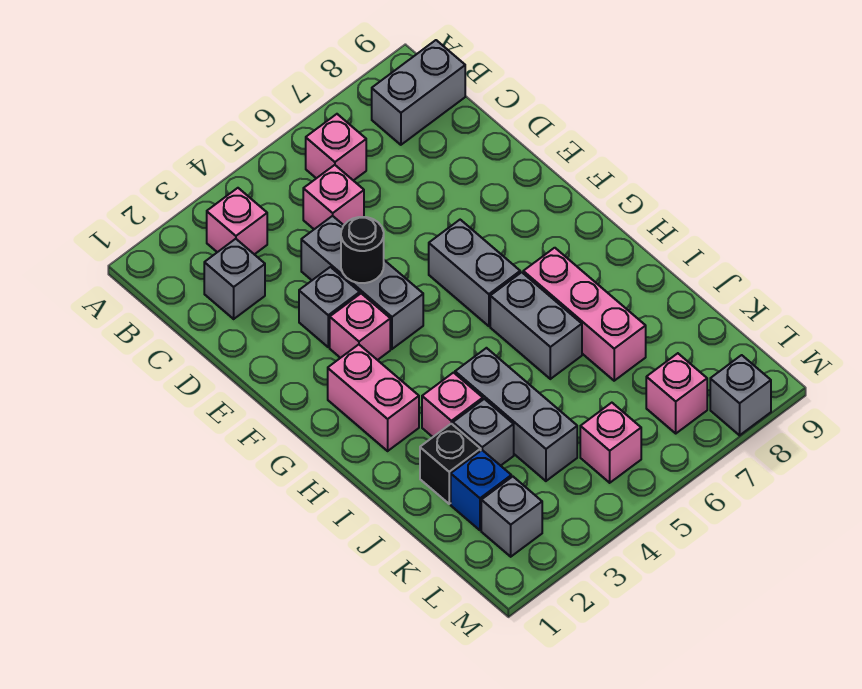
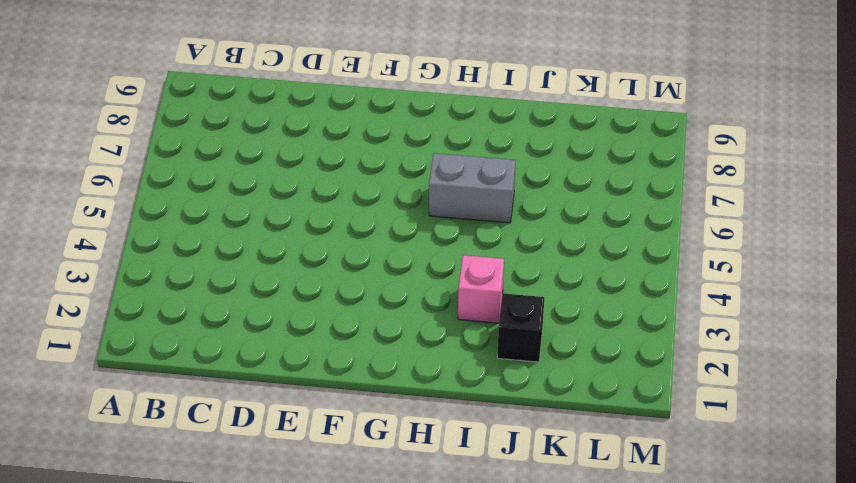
none -> pink 1x1 brick [207,188,267,254]
none -> pink 1x1 brick [306,114,366,181]
none -> grey 1x2 brick [372,40,465,145]

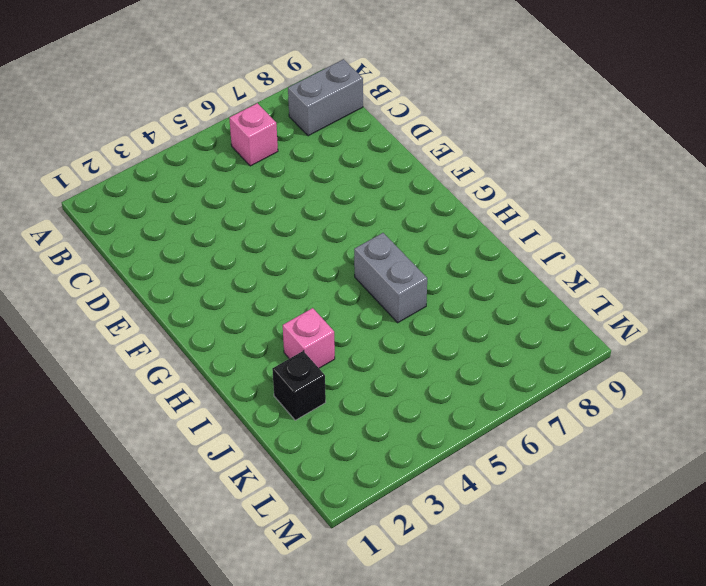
none -> pink 1x1 brick [207,188,267,254]
none -> grey 1x1 brick [204,239,265,319]
none -> pink 1x1 brick [303,165,364,229]

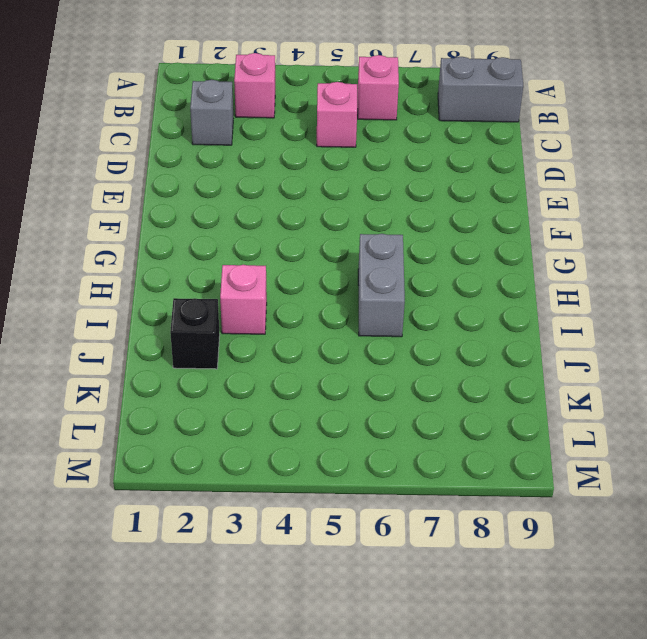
none -> grey 1x3 brick [301,216,423,349]
none -> grey 1x1 brick [299,267,360,347]
none -> pink 1x1 brick [330,293,390,360]

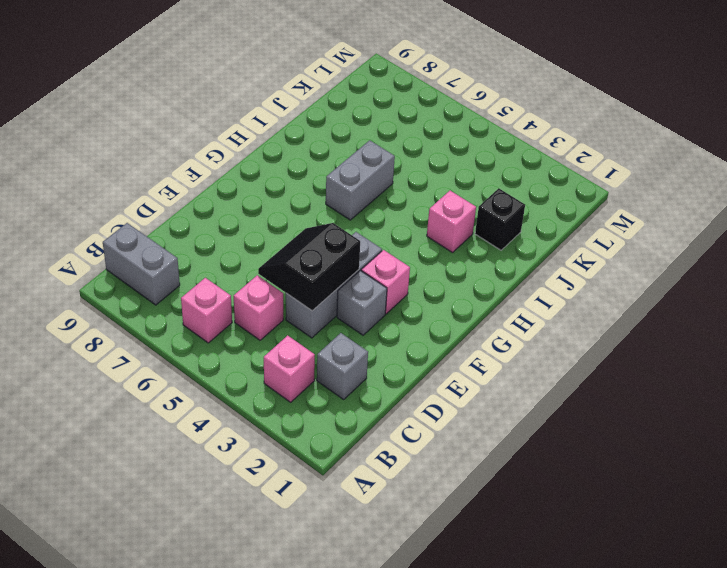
black 2x2 slope [258,223,360,311] -> black 1x1 round brick [341,217,384,283]
none -> grey 1x2 brick [429,220,520,326]
none -> pink 1x2 brick [328,345,419,451]
none -> pink 1x3 brick [523,248,646,381]

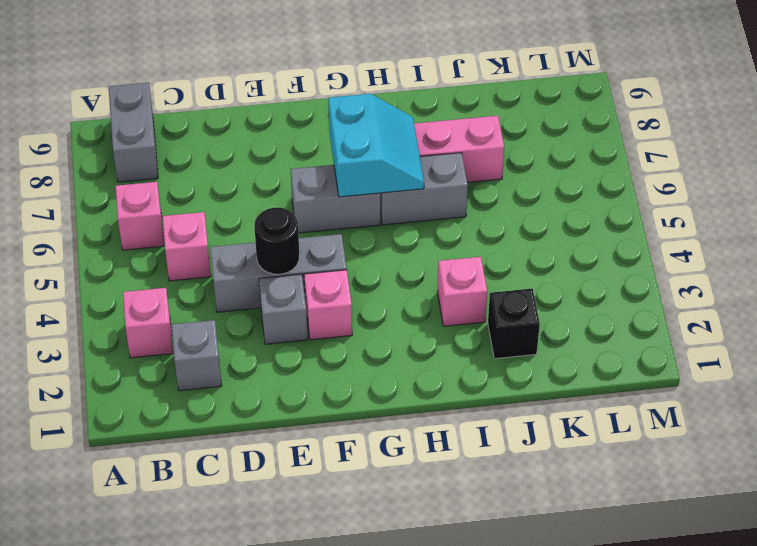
cyan 2x2 slope [328,94,424,197] -> none
none -> pink 1x2 brick [328,345,419,451]
none -> grey 1x3 brick [455,348,577,481]
none -> grey 1x1 brick [453,399,514,466]

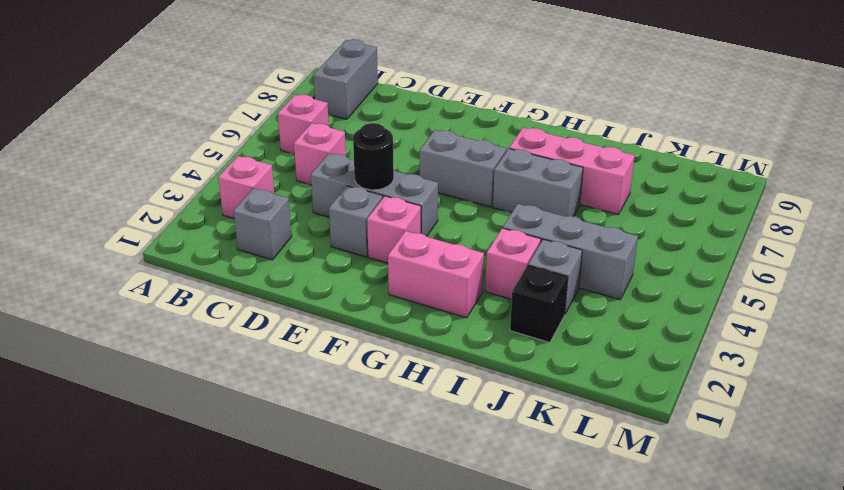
none -> blue 1x1 brick [451,450,511,530]
none -> grey 1x1 brick [481,477,542,557]
none -> pink 1x1 brick [580,403,641,483]

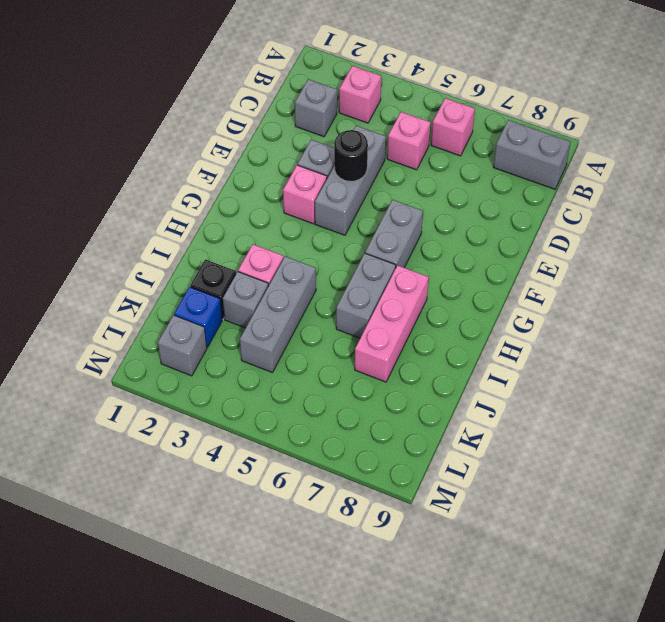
none -> pink 1x2 brick [328,345,419,451]
none -> pink 1x1 brick [580,403,641,483]
none -> pink 1x1 brick [646,353,707,433]

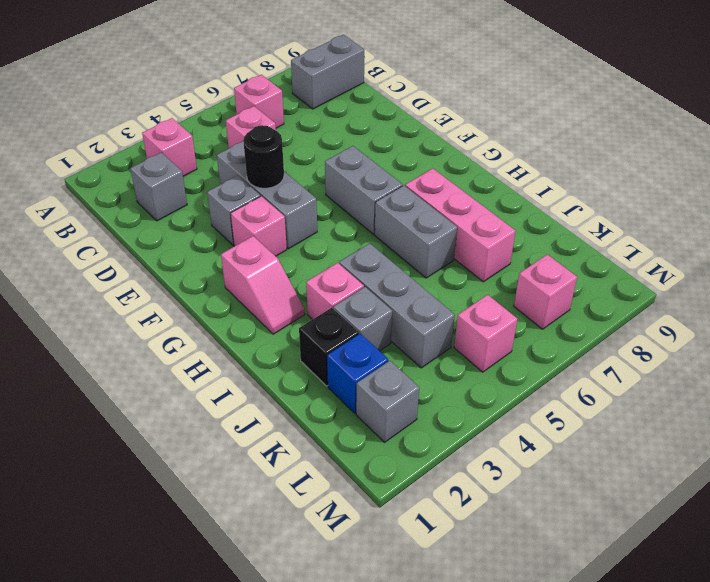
pink 1x2 slope [221,236,305,334] -> pink 1x2 brick [328,345,419,451]
none -> grey 1x1 brick [710,355,771,435]

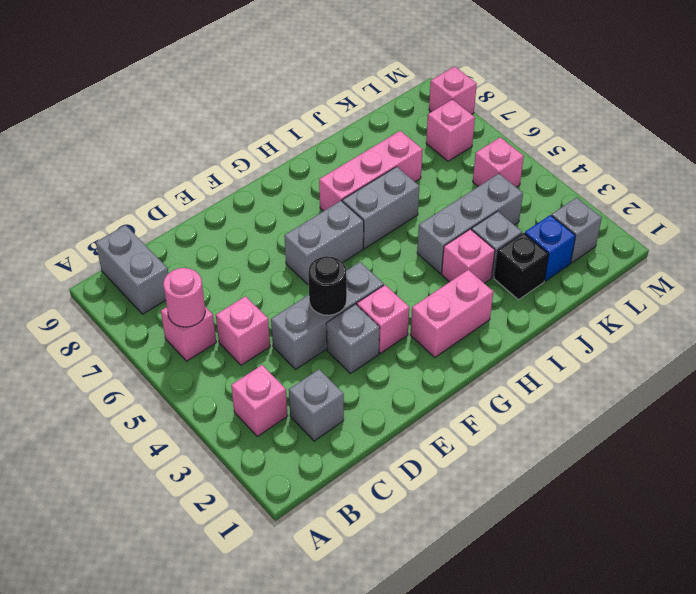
pink 1x1 round brick [163,268,205,327] -> none
pink 1x1 brick [429,66,477,114] -> grey 1x1 brick [710,355,771,435]

